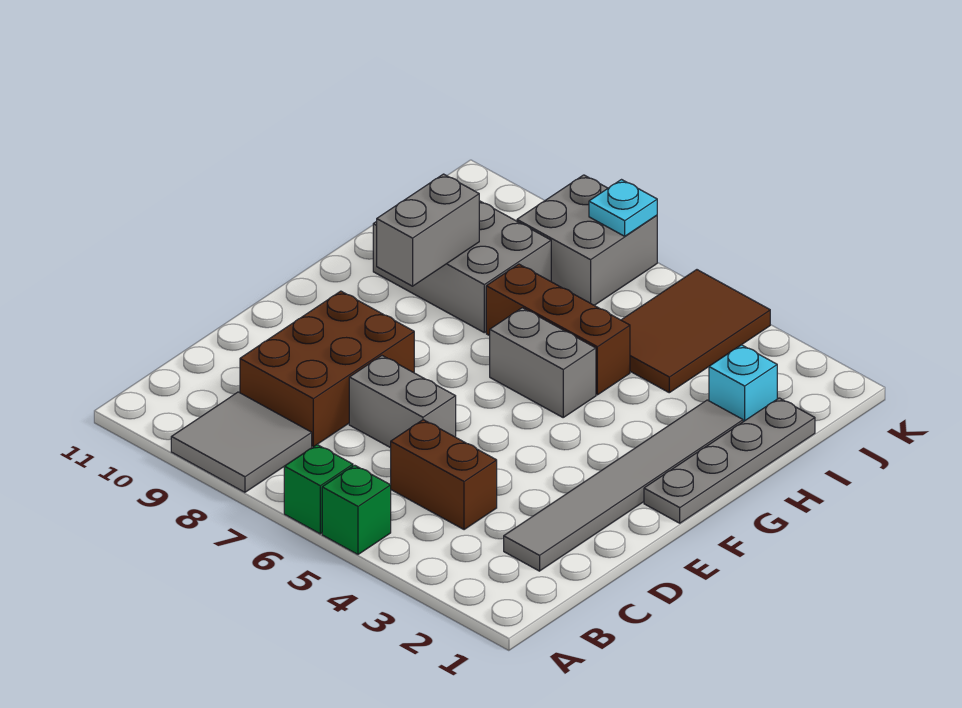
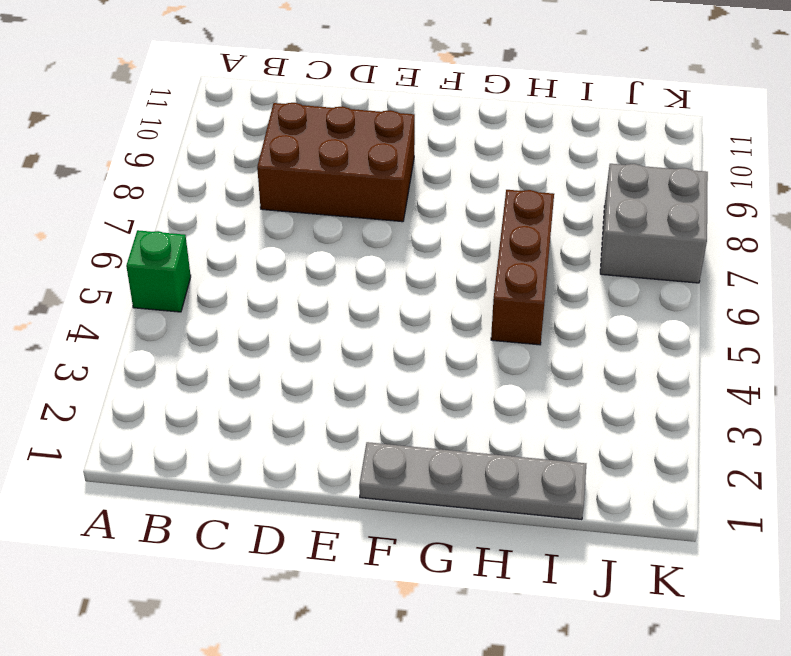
none -> green 1x1 brick [284,445,353,534]
none -> grey 2x2 tile [171,392,312,492]
none -> grey 1x6 tile [504,400,743,571]

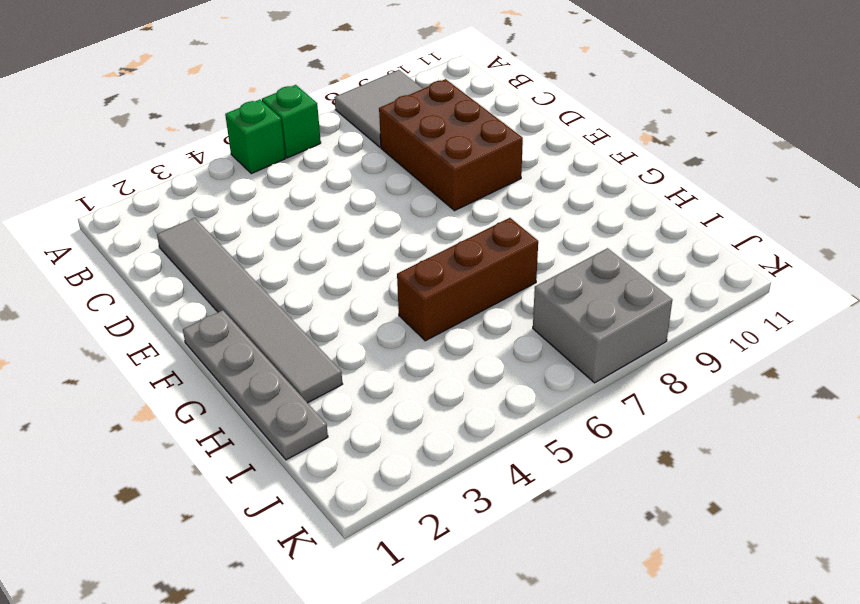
none -> brown 1x2 brick [391,420,497,530]
none -> grey 1x2 brick [349,356,456,448]
none -> grey 1x2 brick [490,308,596,417]

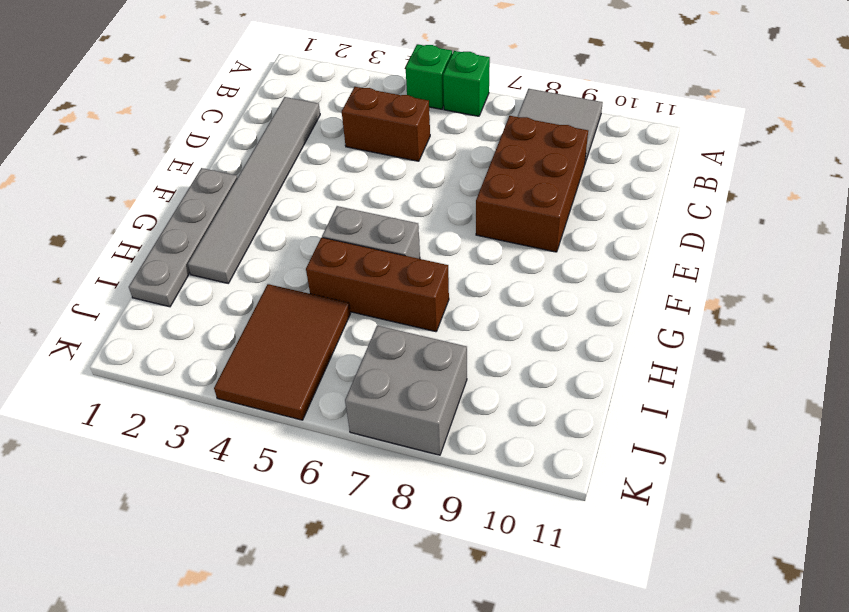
none -> grey 1x2 brick [349,356,456,448]
none -> grey 2x3 brick [373,201,551,333]
none -> cyan 1x1 brick [709,345,777,422]

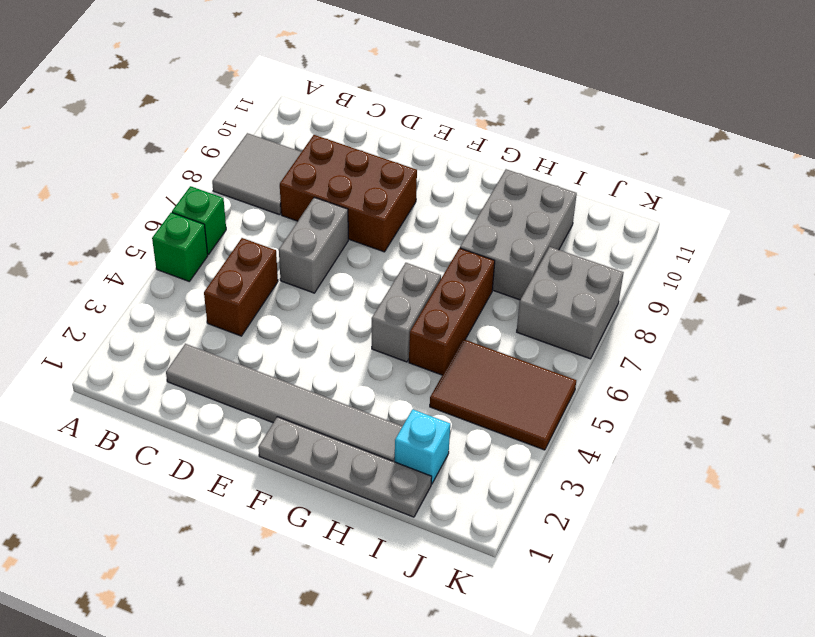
none -> grey 1x2 brick [377,174,479,286]
none -> cyan 1x1 plate [589,180,657,236]

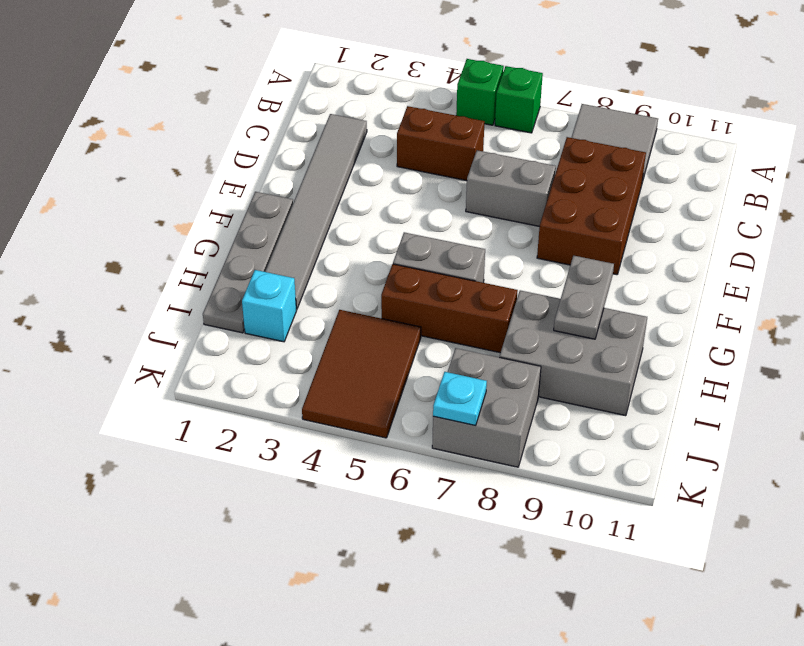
grey 1x2 plate [554,256,614,339] -> grey 1x2 brick [377,174,479,286]

